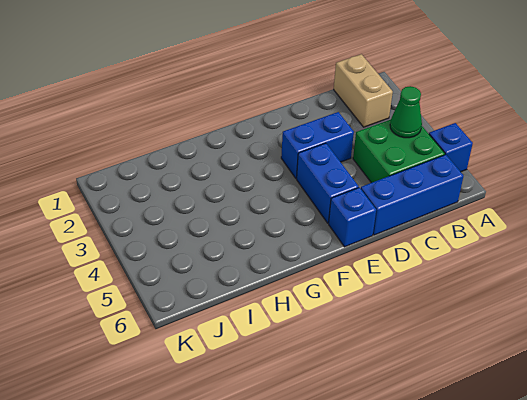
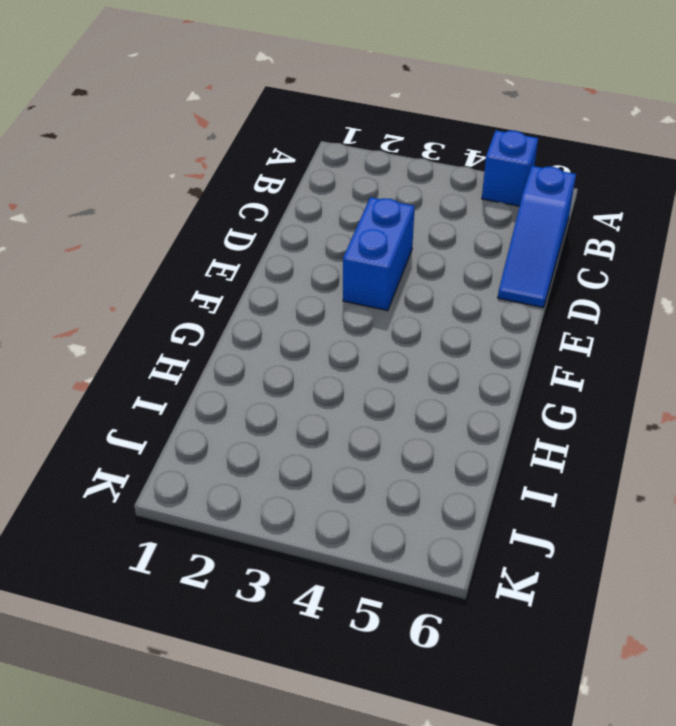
blue 1x3 slope [498,166,576,308] -> blue 1x3 brick [361,155,463,235]
none -> tan 1x2 brick [334,54,393,127]
none -> green 2x2 brick [353,120,445,183]

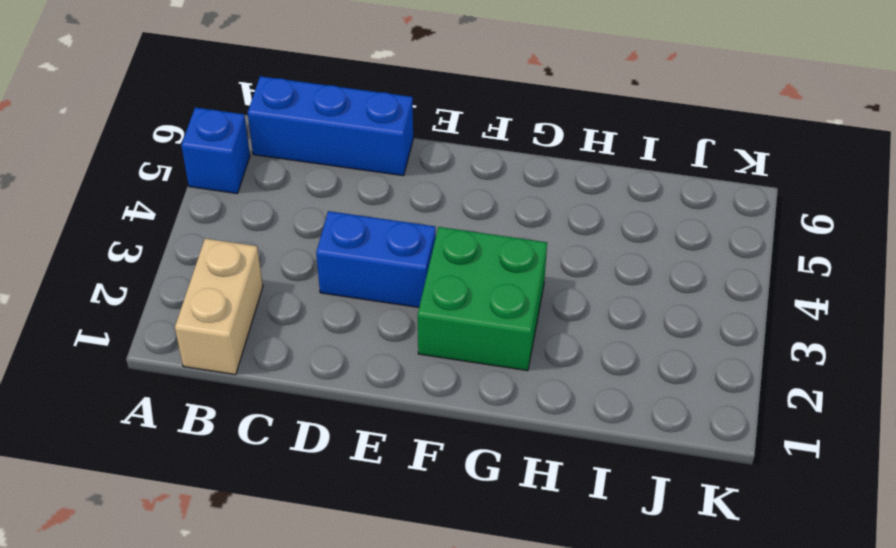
green 2x2 brick [418,227,547,371] -> green 2x2 brick moved to [353,120,445,183]
none -> blue 1x2 brick [297,143,359,223]
none -> blue 1x1 brick [329,188,376,247]

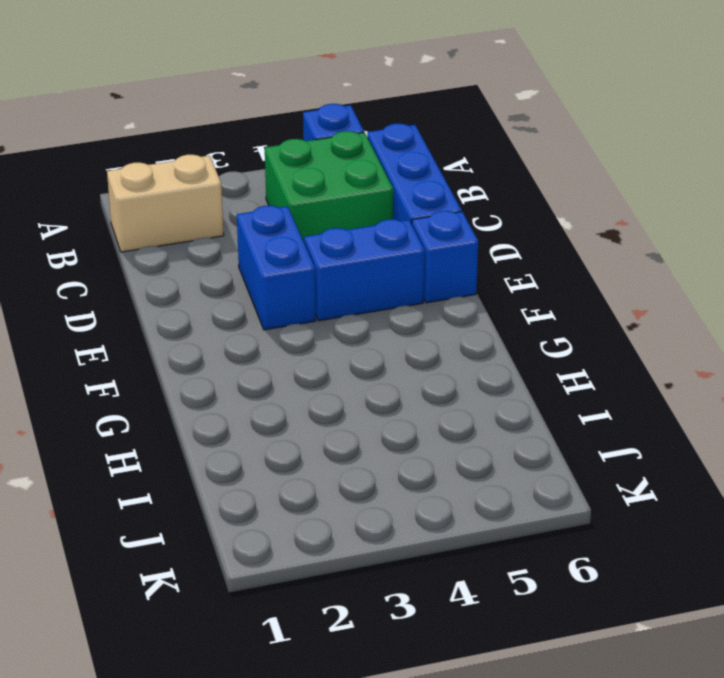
none -> green 1x1 cone [390,86,422,138]

